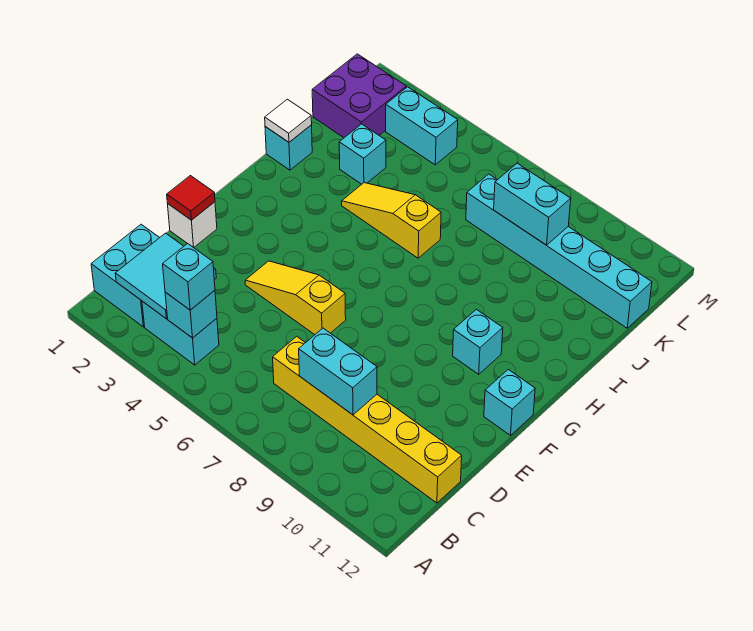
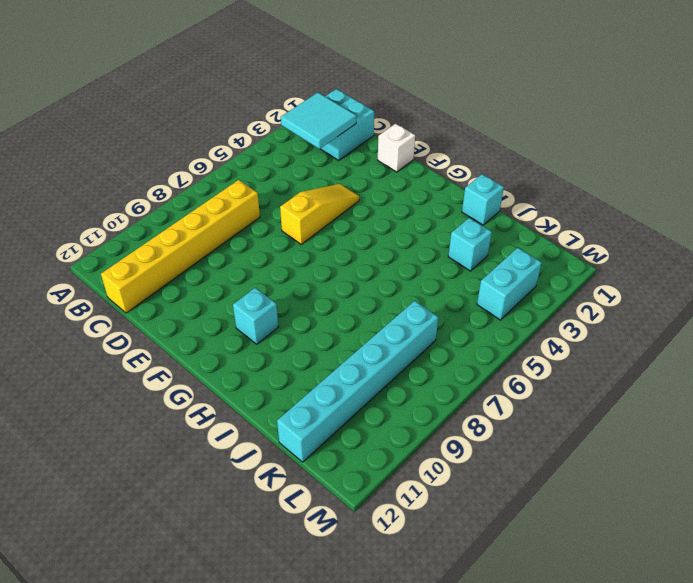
none -> cyan 1x2 brick [142,301,219,365]
none -> cyan 1x1 brick [484,369,535,435]
none -> yellow 1x3 slope [342,183,441,258]

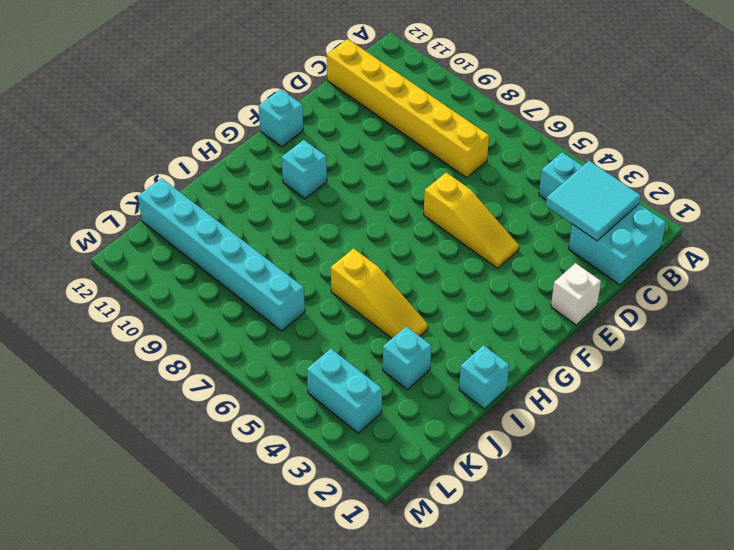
none -> purple 2x2 brick [312,54,406,138]
none -> cyan 1x1 brick [165,290,217,338]
none -> cyan 1x2 brick [299,328,377,415]

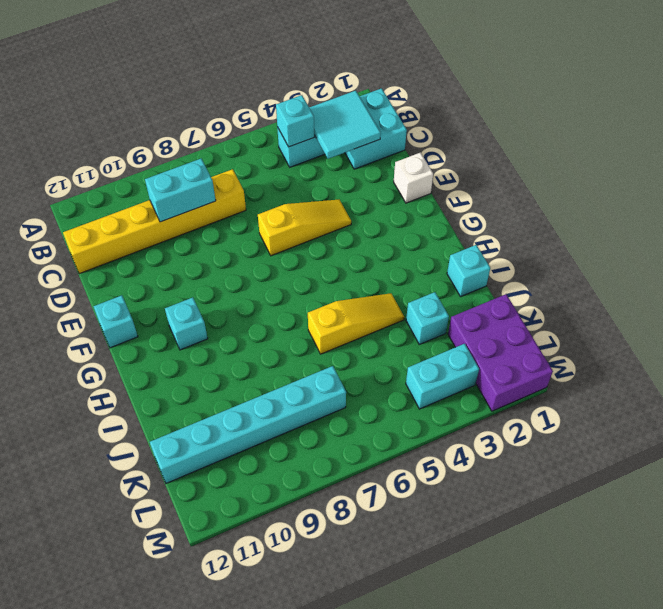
purple 2x3 brick [448,294,553,411] -> purple 2x2 brick [312,54,406,138]
none -> red 1x1 tile [167,176,215,220]
none -> white 1x1 tile [265,99,312,142]
none -> cyan 1x2 brick [494,163,571,245]

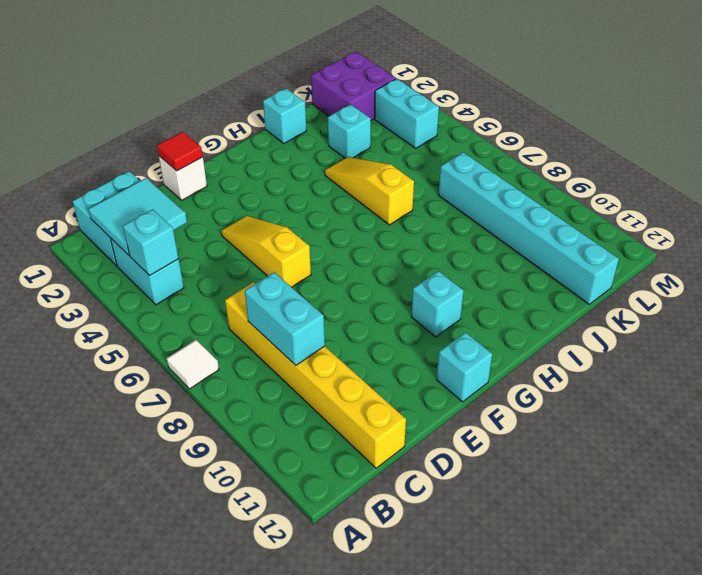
white 1x1 tile [167,340,219,389] -> white 1x1 tile moved to [265,99,312,142]
none -> cyan 1x2 brick [494,163,571,245]
none -> cyan 1x1 brick [163,243,215,310]

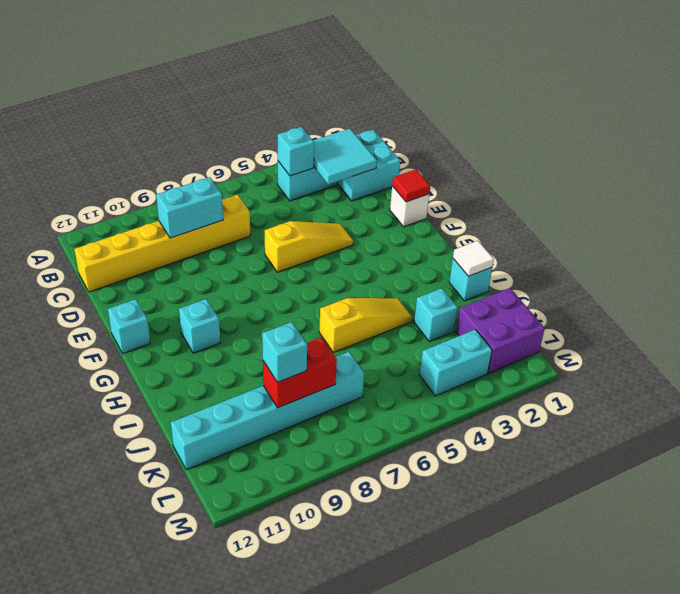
red 1x2 brick [263,337,337,408] -> cyan 1x2 brick [494,163,571,245]
cyan 1x1 brick [262,322,307,382] -> cyan 1x1 brick moved to [163,243,215,310]

